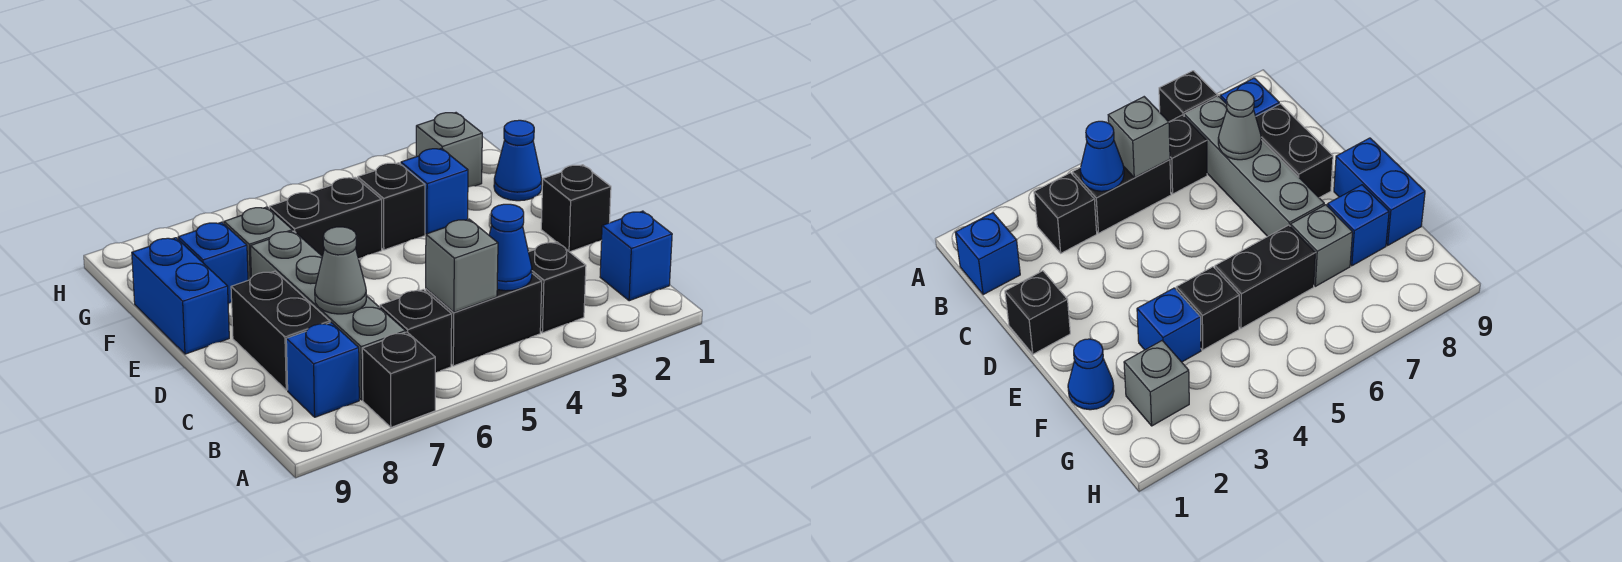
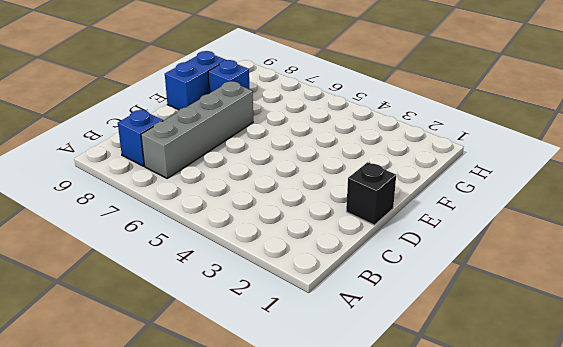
none -> black 1x1 brick [362,332,435,427]
none -> blue 1x1 brick [600,211,672,301]
none -> black 1x1 brick [529,242,586,333]

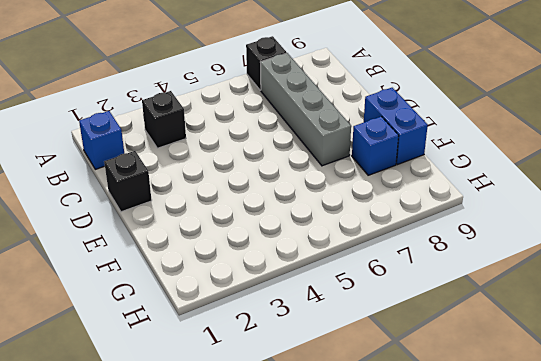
none -> black 1x2 brick [426,273,542,366]
none -> black 1x1 brick [380,289,452,372]
none -> blue 1x1 brick [286,323,359,417]

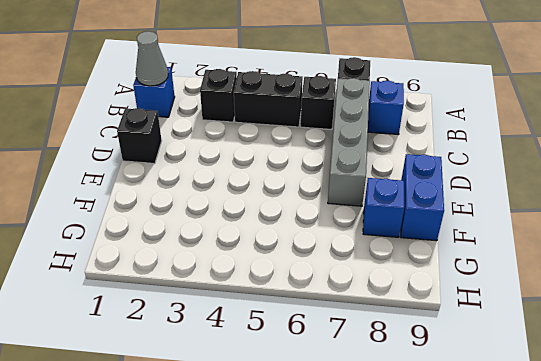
grey 1x1 cone [136,31,168,86] -> grey 1x1 cone moved to [315,227,366,314]
none -> black 1x2 brick [231,271,330,390]
none -> blue 1x1 cone [494,120,542,201]
none -> blue 1x1 brick [401,148,468,234]

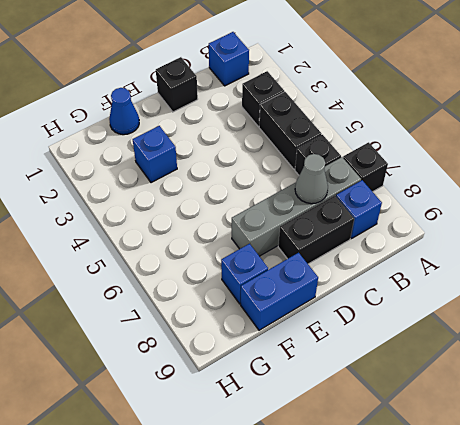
none -> black 1x1 brick [358,163,425,250]
none -> black 1x2 brick [269,177,382,259]
none -> grey 1x1 brick [224,207,292,280]

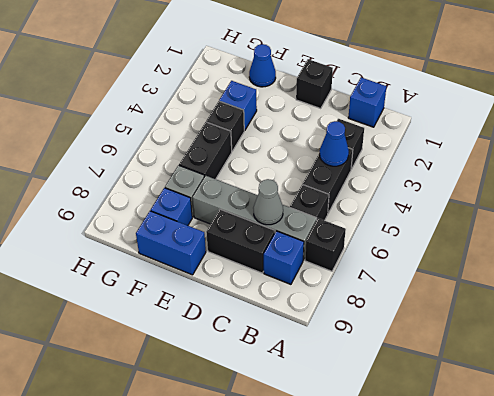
none -> grey 1x1 brick [416,113,482,187]
none -> grey 1x1 brick [426,219,498,312]

